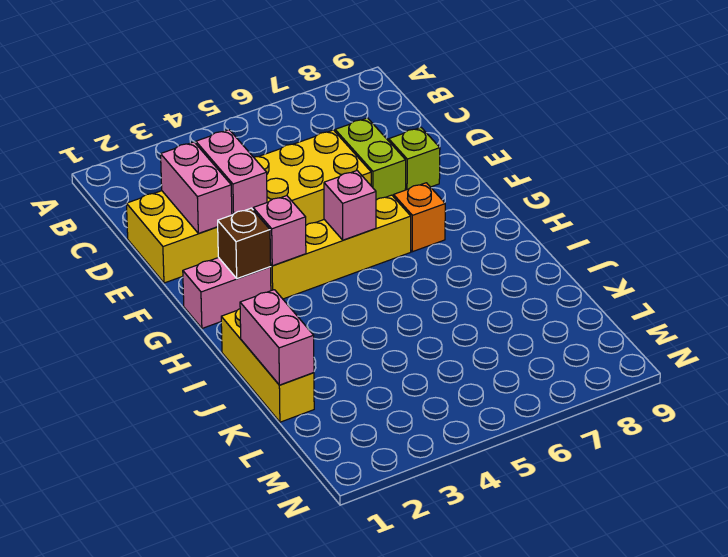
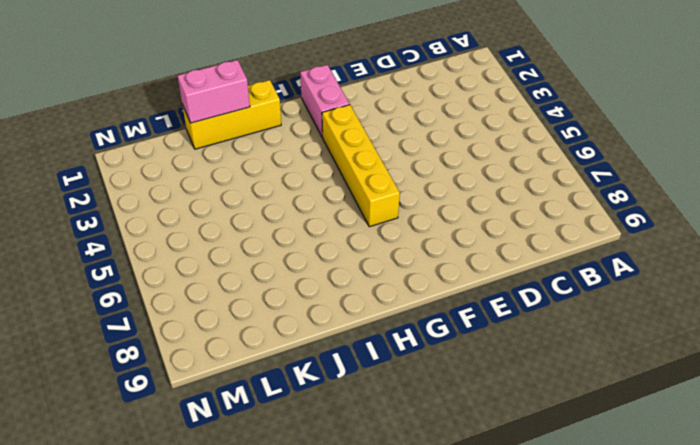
none -> yellow 2x6 brick [126,130,371,283]
none -> lime 1x2 brick [335,118,406,200]
none -> lime 1x1 brick [389,127,440,190]

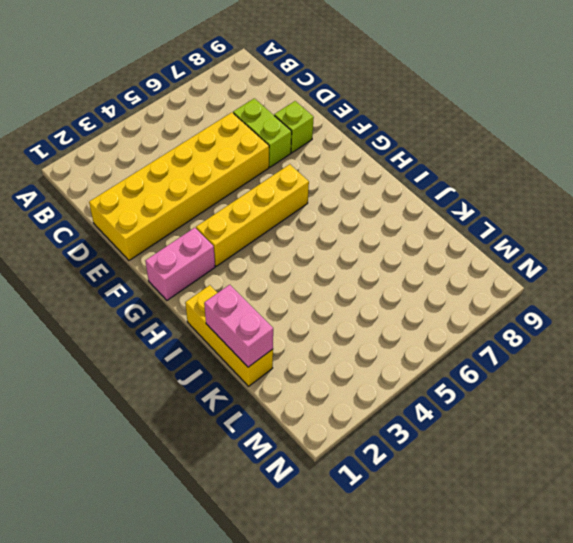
none -> orange 1x1 brick [394,183,445,252]
none -> pink 1x2 brick [161,142,232,233]
none -> pink 1x2 brick [196,130,267,215]

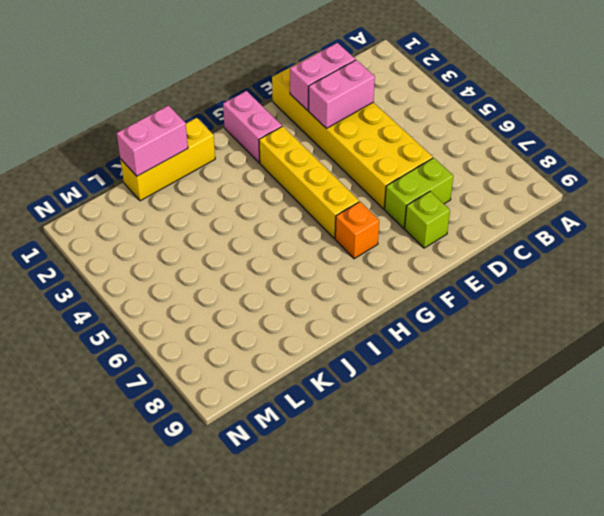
none -> brown 1x1 brick [218,208,271,278]
none -> pink 1x1 brick [253,196,306,266]
none -> pink 1x1 brick [324,171,376,240]

